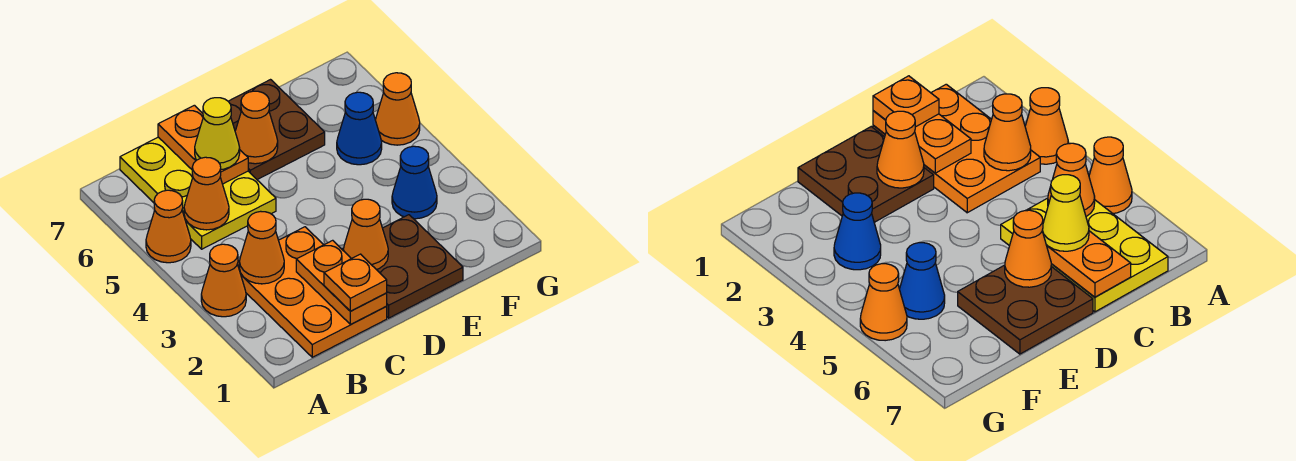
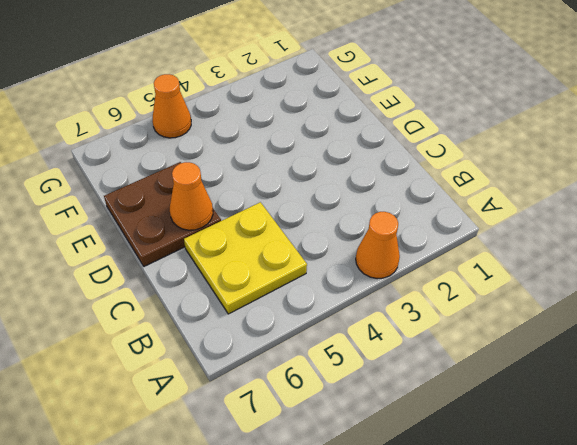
yellow 2x2 plate [184,202,307,314] -> yellow 2x3 plate [120,137,276,249]
none -> orange 1x1 cone [146,190,191,263]
none -> orange 2x3 plate [237,227,387,357]
none -> brown 2x2 plate [342,215,463,318]

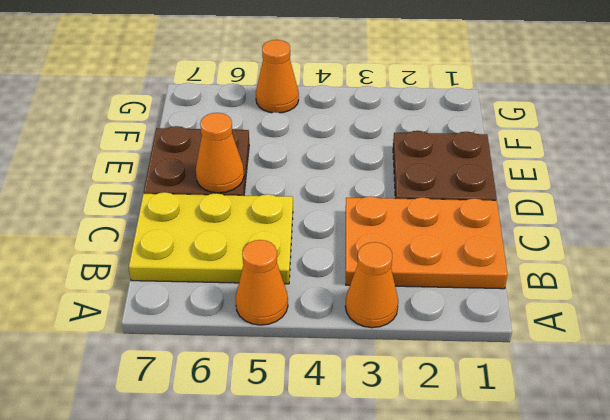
none -> blue 1x1 cone [392,146,437,219]
none -> blue 1x1 cone [337,92,382,165]
none -> orange 1x1 cone [239,211,284,284]

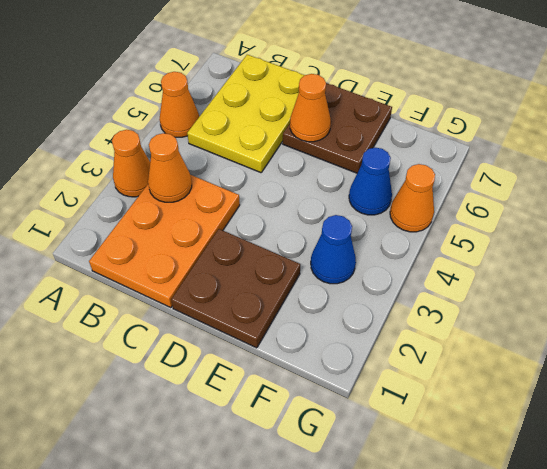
none -> orange 1x1 cone [184,157,229,230]
none -> orange 1x2 plate [296,240,387,324]
none -> orange 1x2 plate [158,105,248,184]

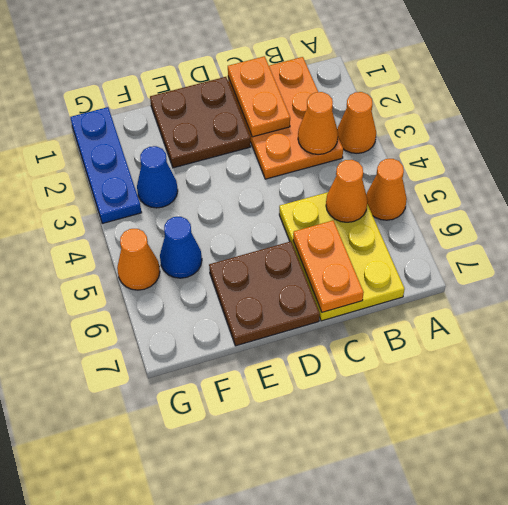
blue 1x3 plate [70,107,142,224] -> none
none -> orange 1x1 cone [343,199,388,270]
none -> orange 1x1 cone [235,91,278,164]
none -> orange 1x1 plate [324,254,387,311]

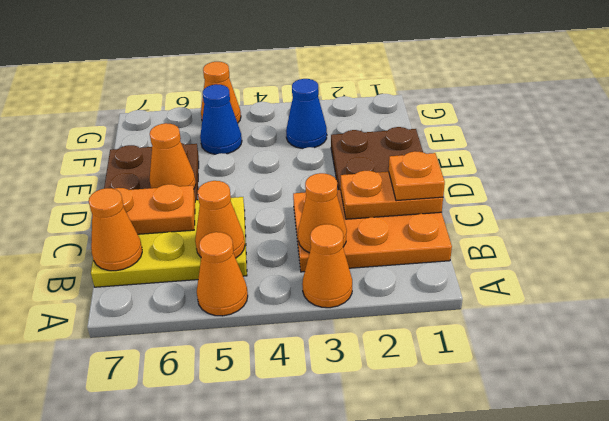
orange 1x1 cone [89,188,142,271] -> orange 1x1 cone moved to [343,199,388,270]
none -> yellow 1x1 cone [195,98,240,169]

